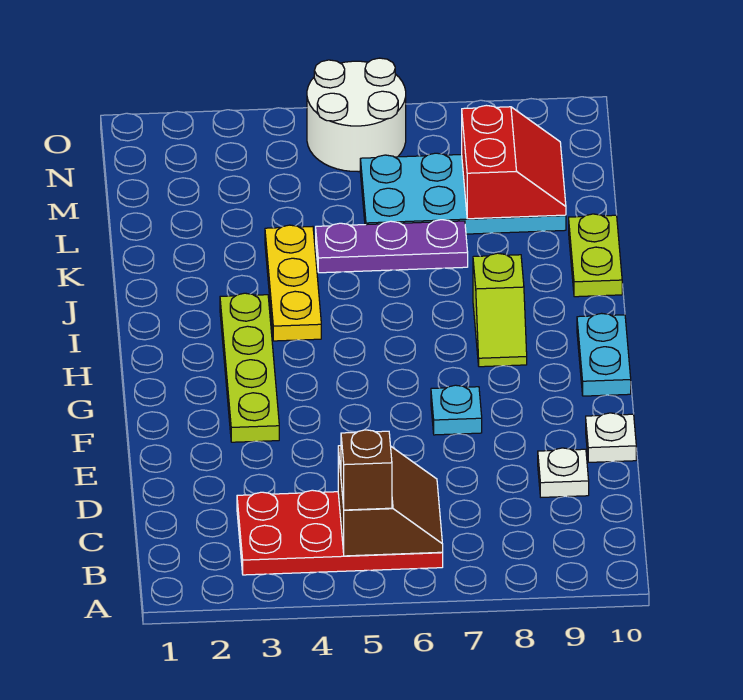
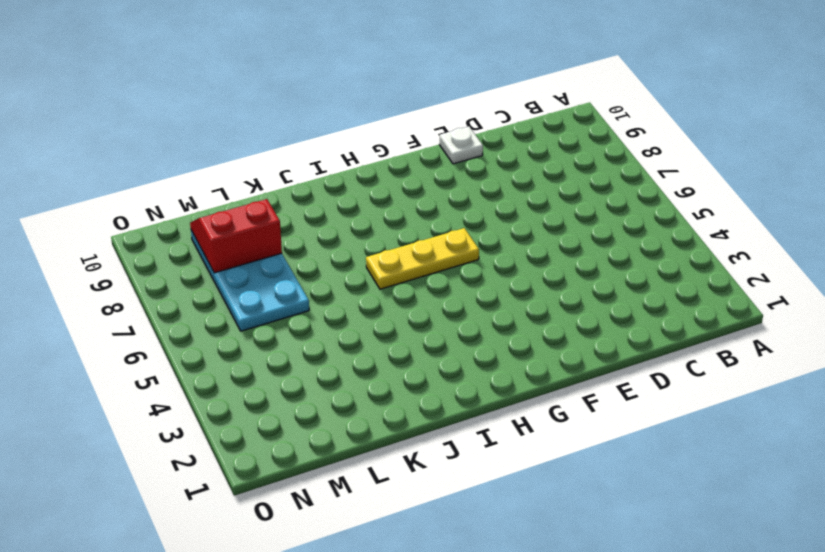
yellow 1x3 plate [366,228,479,289] -> yellow 1x3 plate moved to [265,225,321,341]
none -> red 2x4 plate [237,490,443,575]
none -> white 1x1 plate [538,448,589,497]
none -> lime 1x4 plate [220,293,279,442]

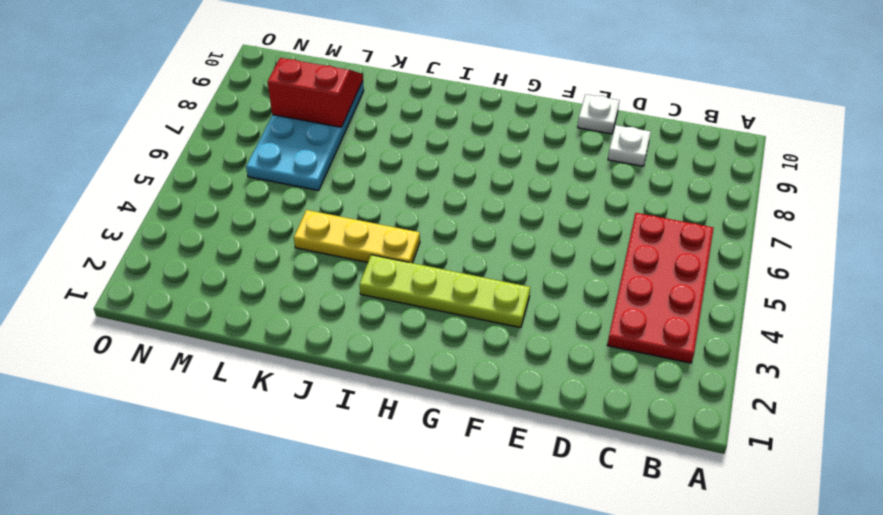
none -> cyan 1x1 plate [431,385,482,435]
none -> cyan 1x2 plate [577,313,631,396]
none -> lime 1x2 slope [473,253,527,367]

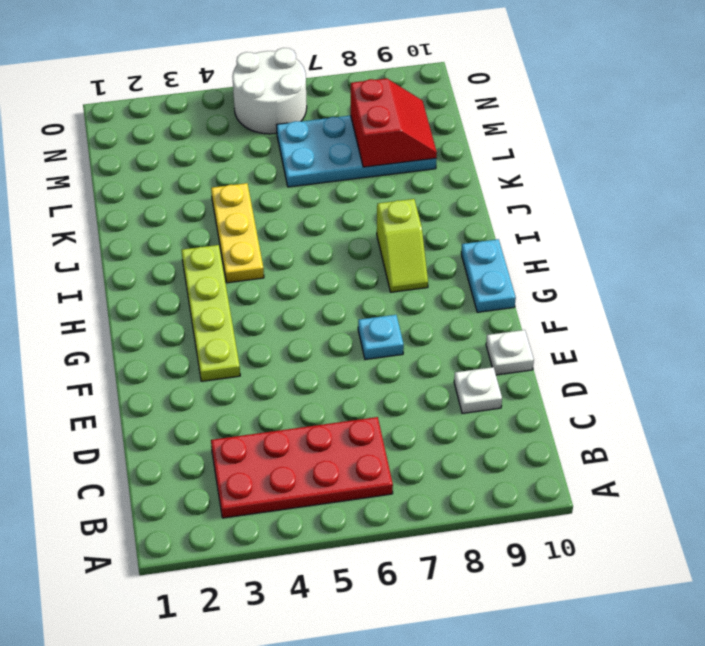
none -> lime 1x2 plate [569,214,622,297]
none -> purple 1x3 plate [316,220,468,273]
none -> brown 2x2 slope [338,446,443,556]

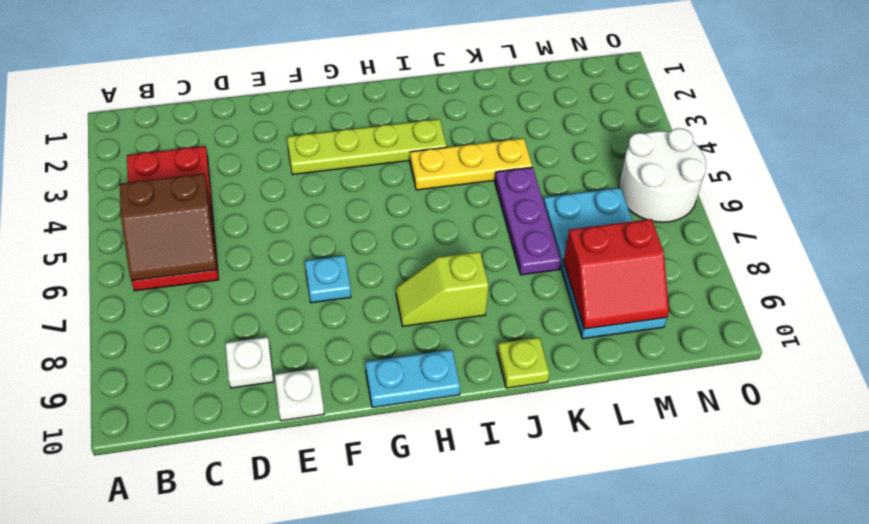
lime 1x1 plate [497,338,549,388] -> lime 1x2 plate [569,214,622,297]
none -> brown 1x1 brick [341,430,392,510]

